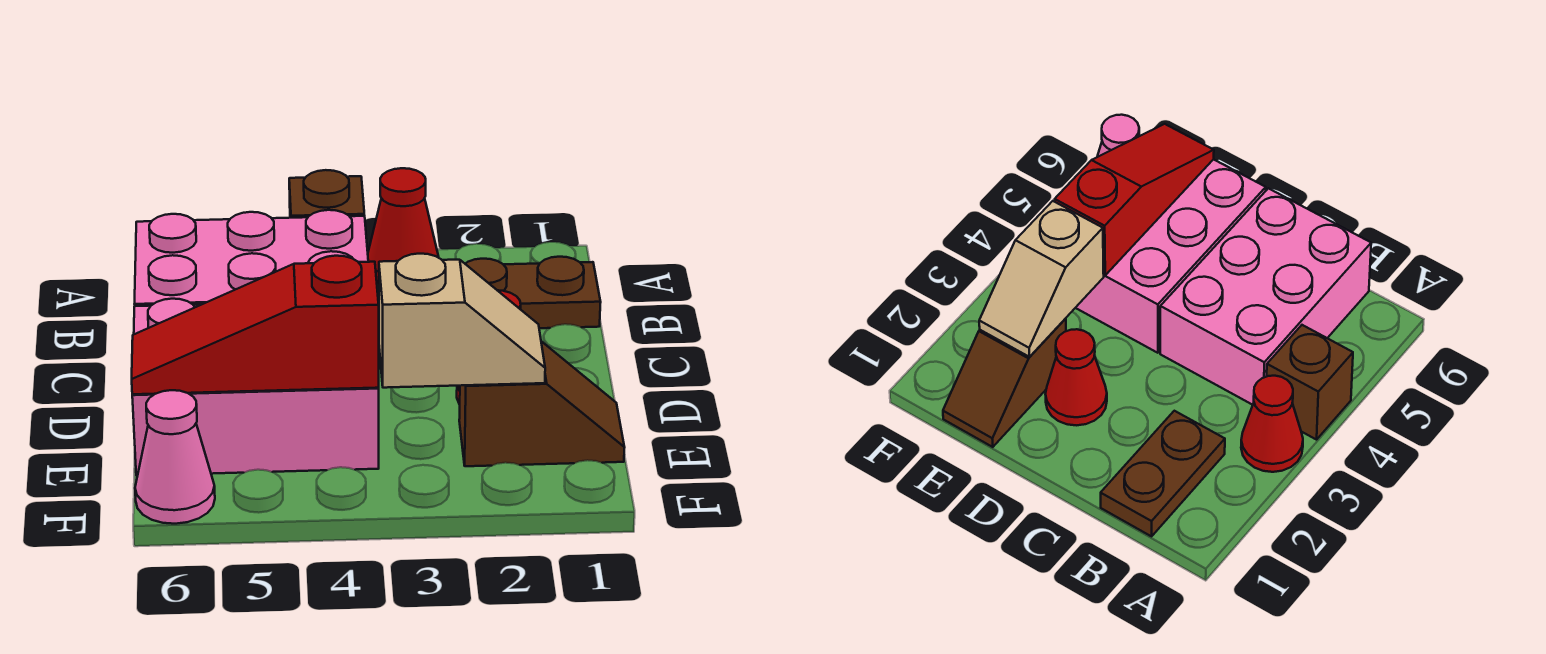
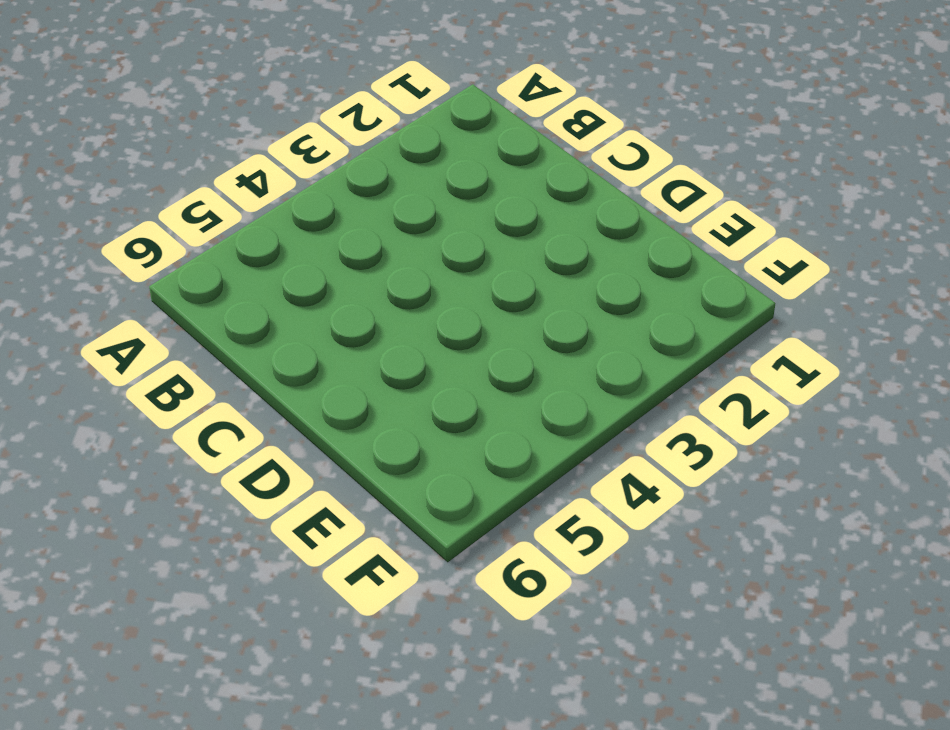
none -> red 1x1 cone [368,168,439,284]
none -> brown 1x1 brick [289,170,365,218]

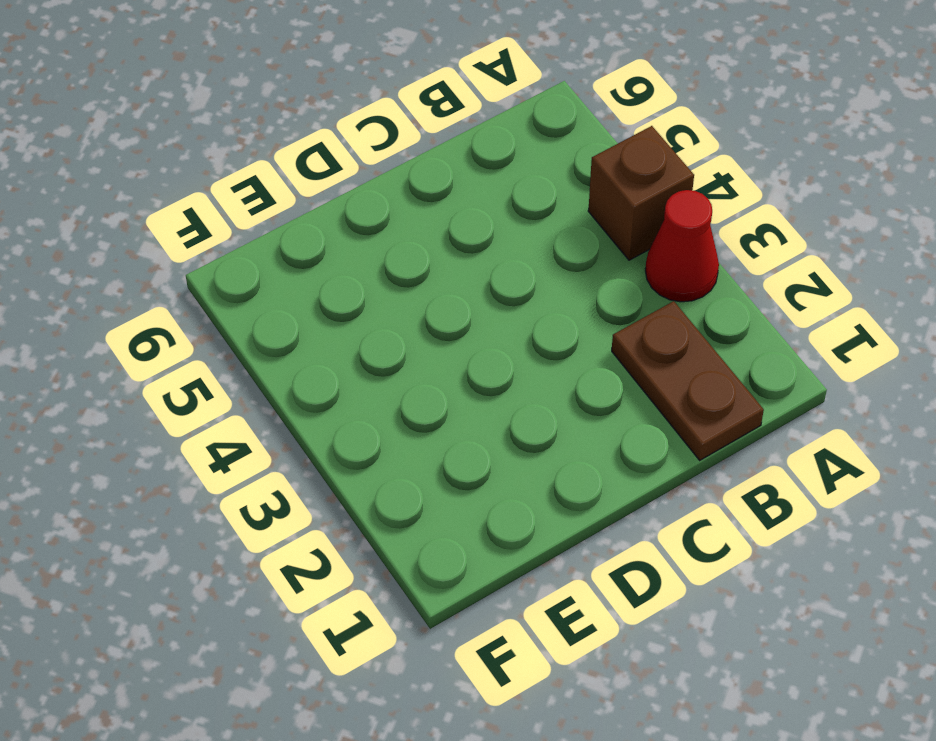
none -> pink 2x3 brick [135,210,368,306]
none -> red 1x1 cone [1045,329,1107,425]

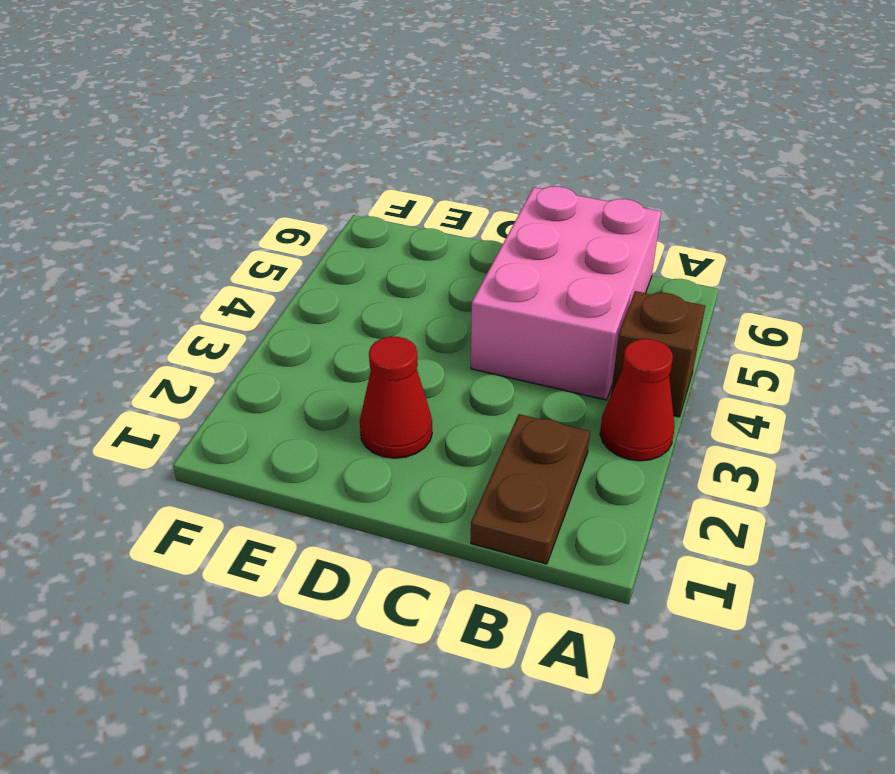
none -> pink 2x3 brick [132,299,379,476]
none -> brown 1x2 slope [459,341,625,466]

